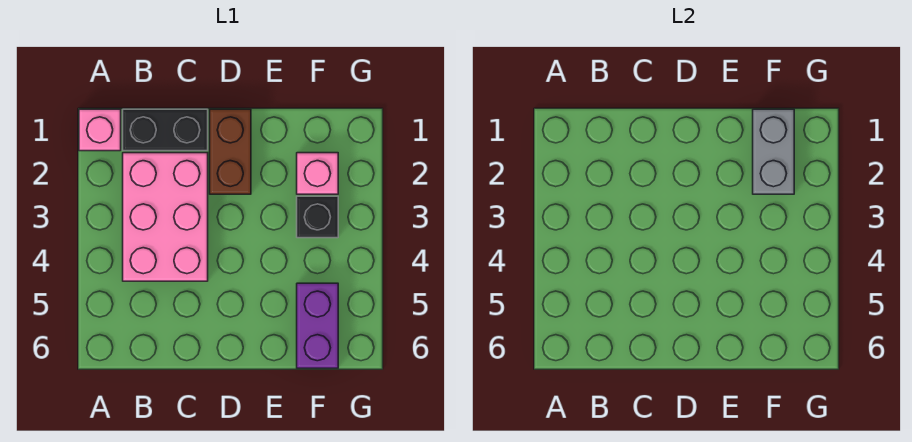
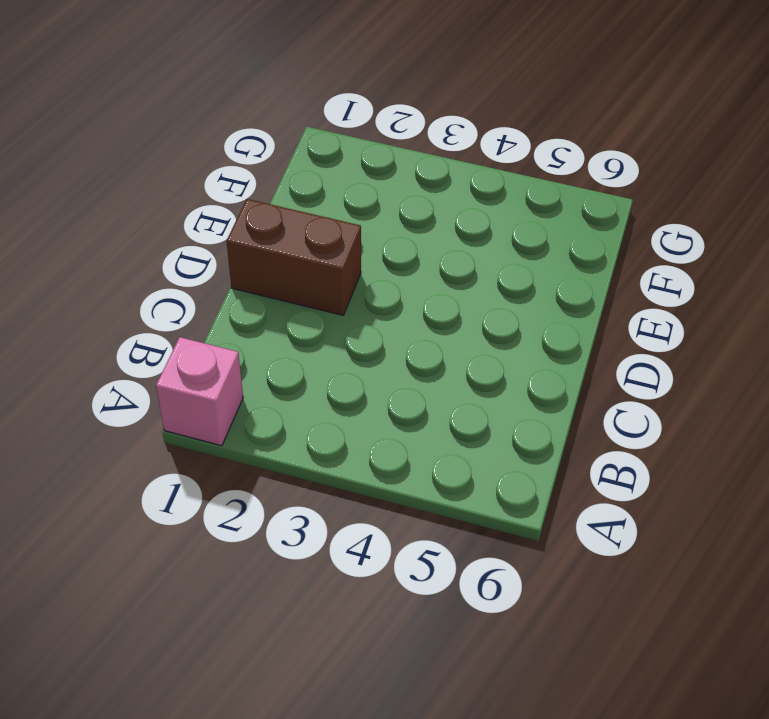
none -> black 1x2 brick [123,109,208,151]
none -> pink 2x3 brick [123,153,208,281]

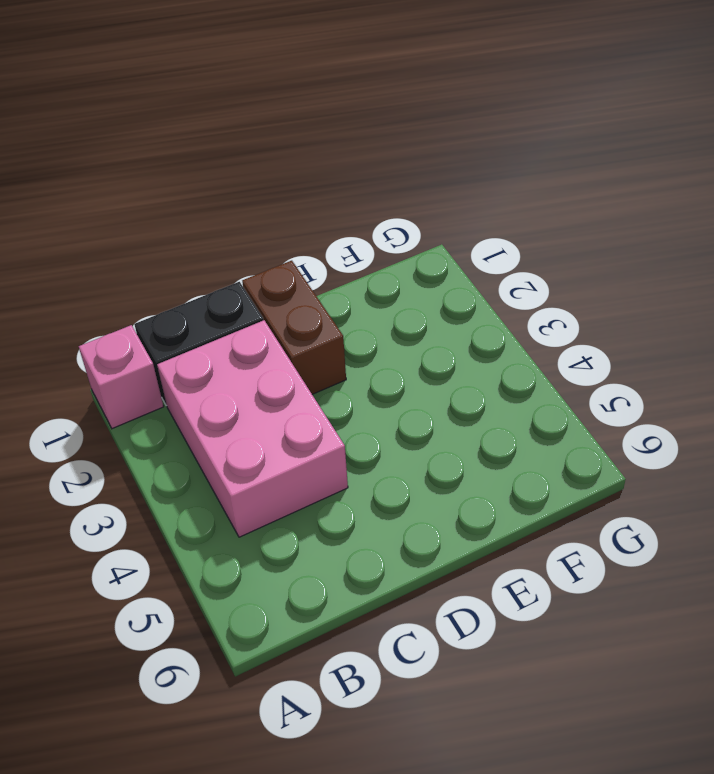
none -> pink 1x1 brick [297,153,338,194]
none -> black 1x1 brick [297,196,338,238]

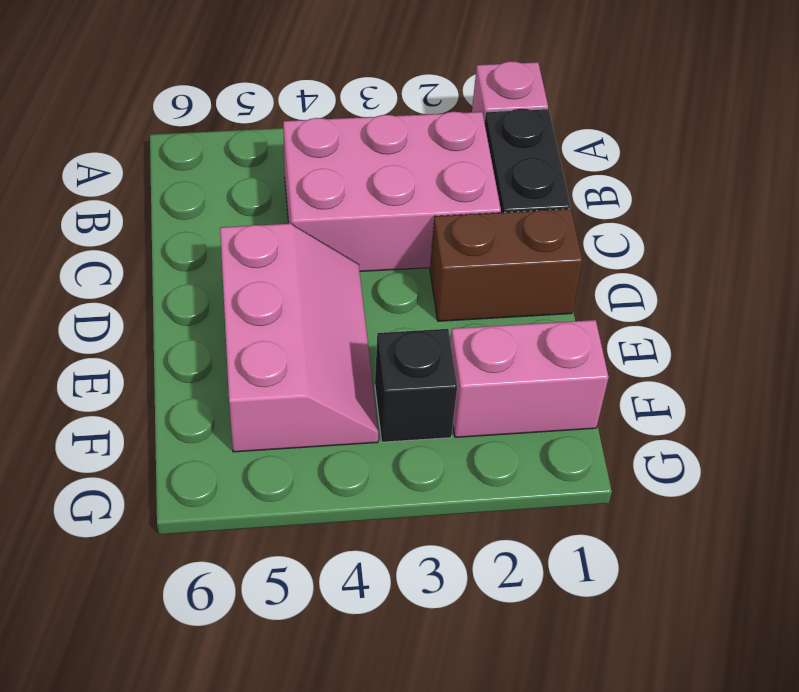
pink 2x3 slope [220,224,378,452] -> purple 1x2 brick [297,283,338,368]
pink 1x2 brick [451,320,609,437] -> pink 1x1 brick [297,153,338,194]
none -> grey 1x2 brick [753,109,794,194]

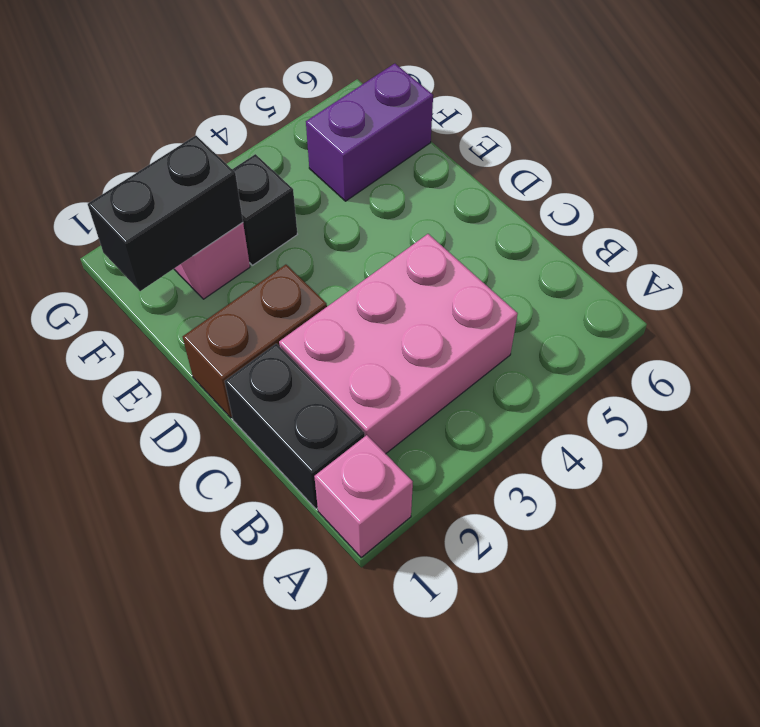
black 1x2 brick [88,136,243,291] -> grey 1x2 brick [753,109,794,194]

